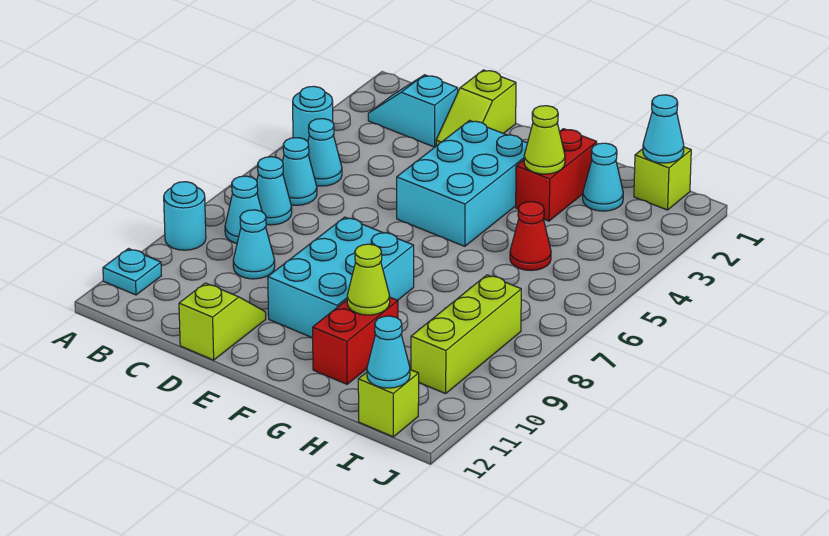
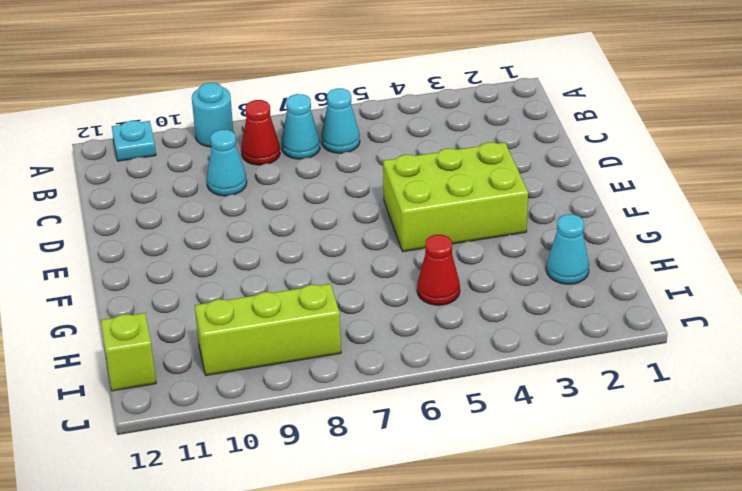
red 1x1 cone [241,100,280,165] -> cyan 1x1 cone [225,176,262,243]
lime 2x3 brick [383,142,528,252] -> cyan 2x3 brick [397,120,527,246]
none -> cyan 1x1 round brick [293,86,333,141]
none -> cyan 1x2 slope [368,75,458,147]
none -> cyan 1x1 cone [308,119,342,186]

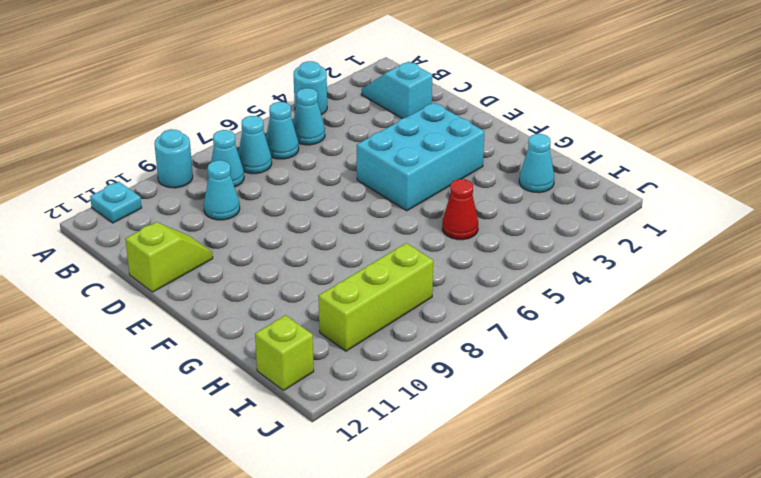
none -> lime 1x2 slope [436,70,516,146]
none -> cyan 2x3 brick [268,217,414,338]
none -> red 1x2 brick [516,129,597,221]

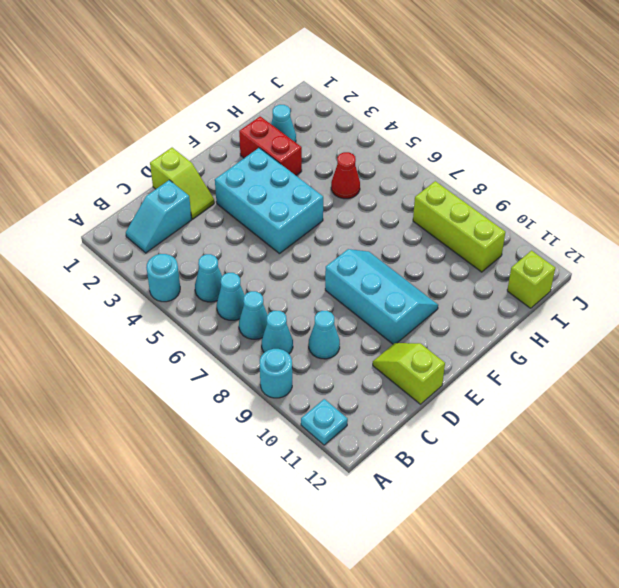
cyan 2x3 slope [325,249,438,344] -> cyan 2x3 brick [268,217,414,338]
none -> red 1x2 brick [313,297,398,384]
none -> lime 1x1 brick [634,147,691,210]
none -> lime 1x1 cone [524,106,565,174]

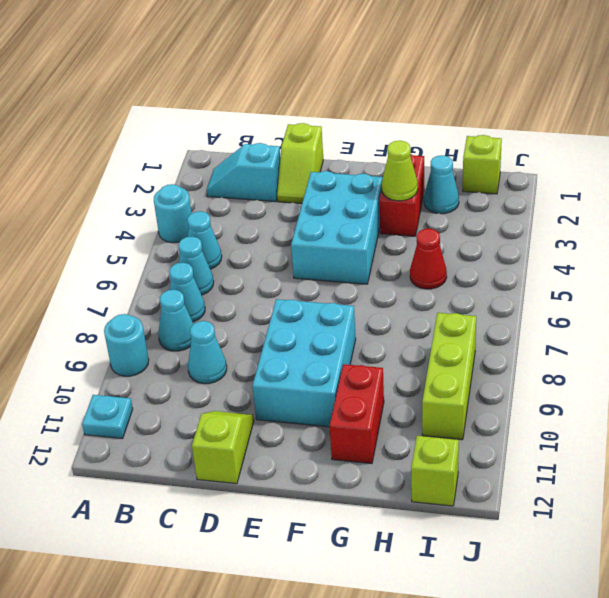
none -> lime 1x1 cone [347,244,390,315]
none -> cyan 1x1 cone [643,95,684,163]
none -> cyan 1x1 cone [367,316,410,388]

